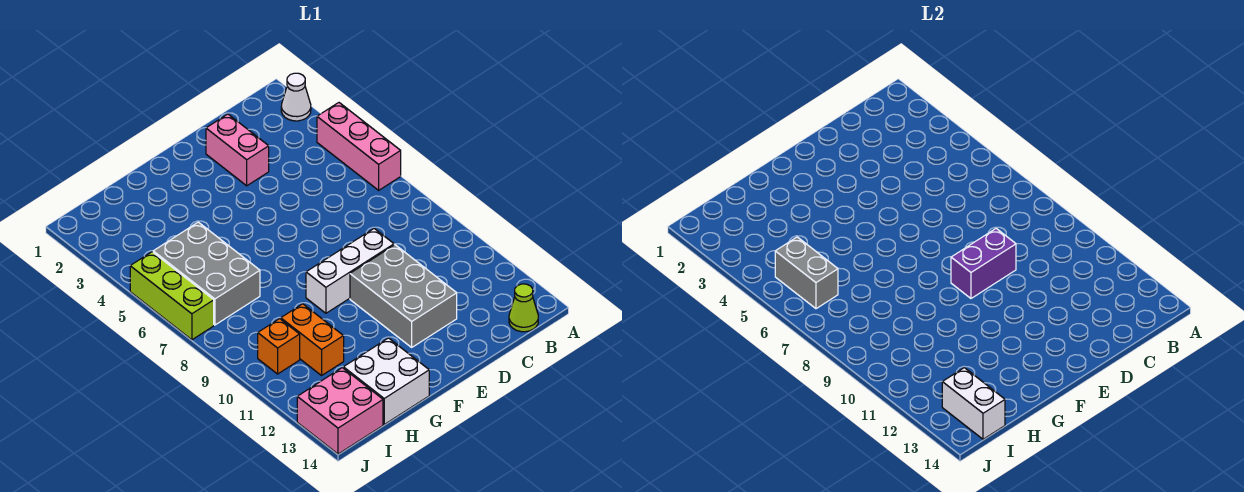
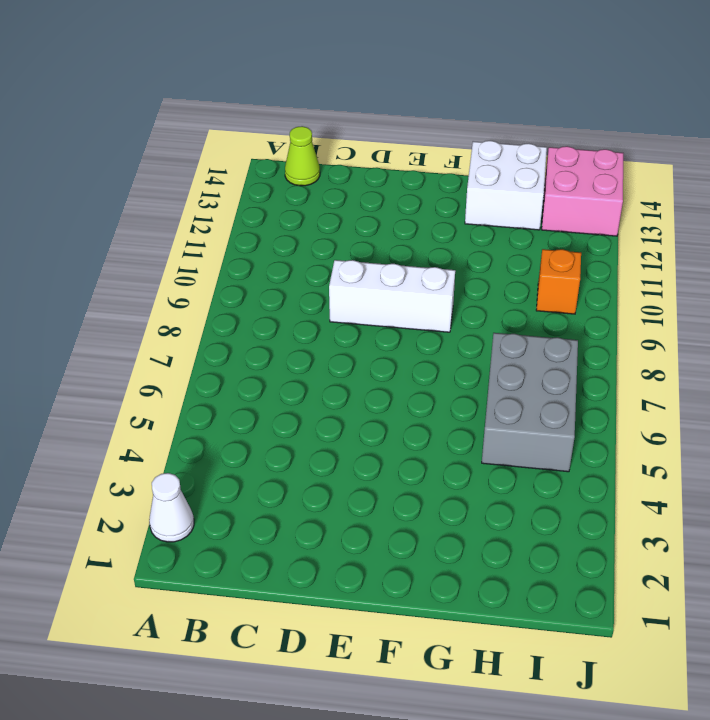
none -> pink 1x3 brick [317,103,401,190]
none -> pink 1x2 brick [206,114,269,186]
none -> grey 2x3 brick [350,245,457,347]

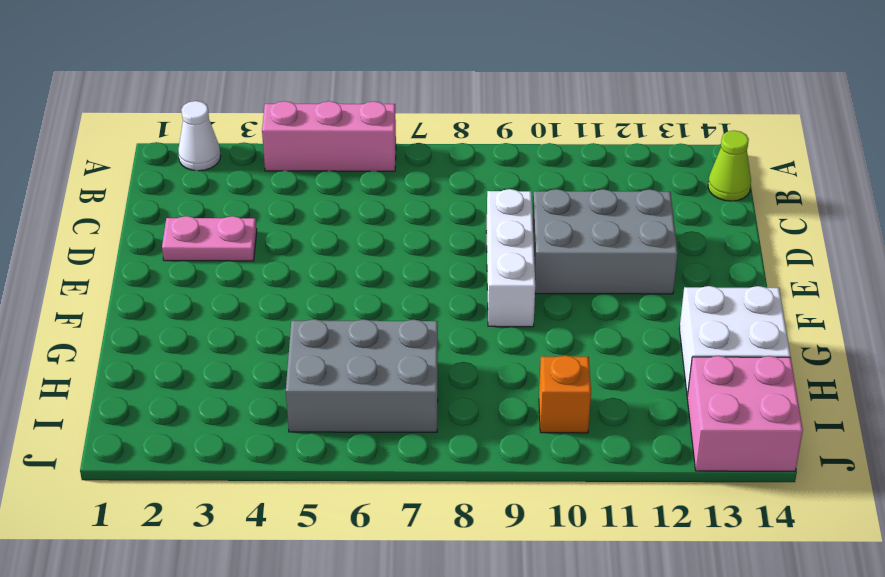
pink 1x2 plate [162,216,257,261] -> pink 1x2 brick [206,114,269,186]
none -> orange 1x2 brick [281,304,344,375]
none -> lime 1x3 brick [130,252,214,340]
none -> purple 1x2 brick [951,229,1016,298]

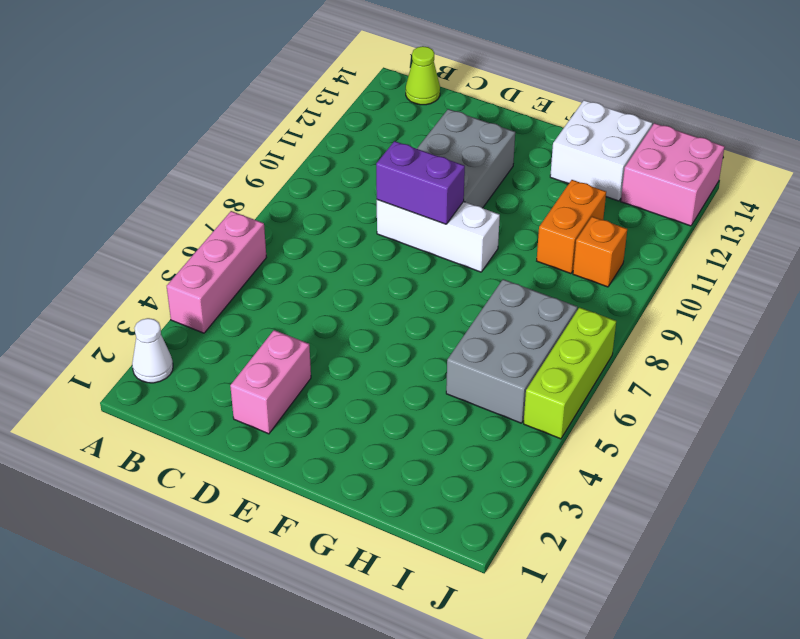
none -> grey 1x2 brick [775,237,838,309]
none -> white 1x2 brick [942,368,1005,439]

